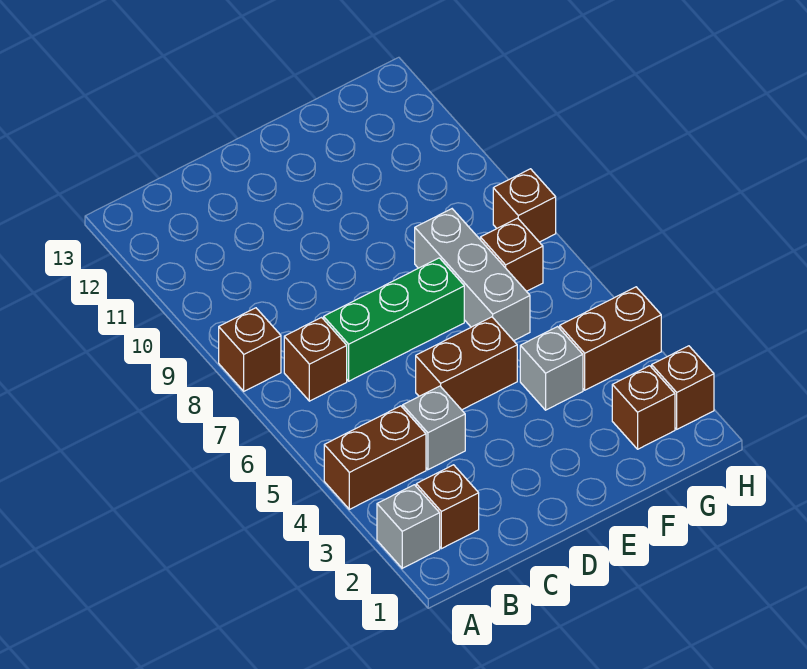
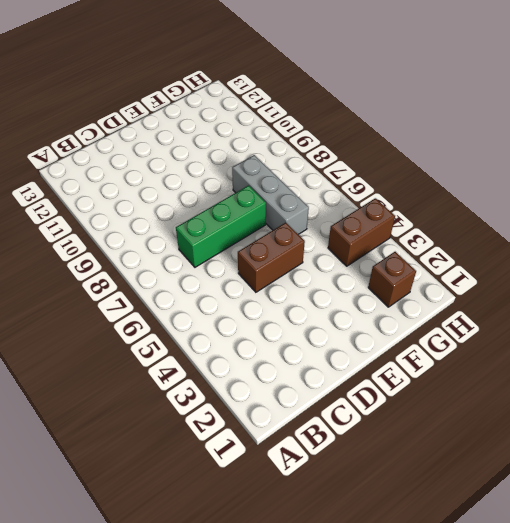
none -> grey 1x1 brick [377,485,440,568]
none -> brown 1x2 brick [324,406,426,509]
none -> brown 1x1 brick [219,308,281,391]

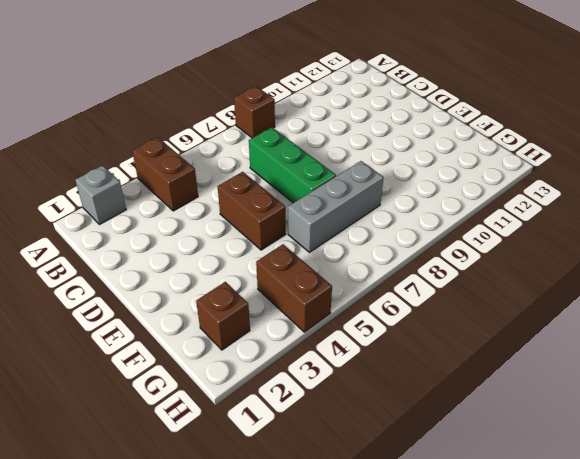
none -> brown 1x1 brick [416,465,479,549]
none -> brown 1x1 brick [284,318,347,401]
none -> grey 1x1 brick [403,386,465,470]

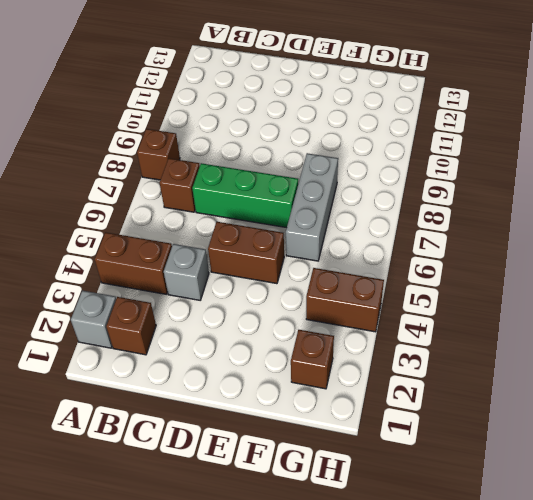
none -> grey 1x1 brick [520,327,583,410]
none -> brown 1x1 brick [480,218,543,291]
none -> brown 1x1 brick [652,346,714,429]

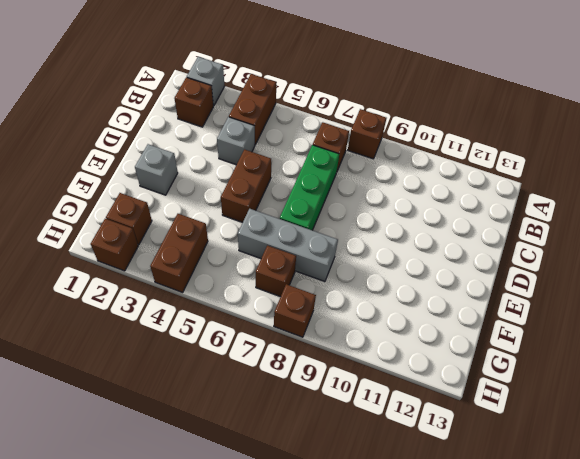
grey 1x1 brick [135,144,178,195] -> grey 1x1 brick moved to [520,327,583,410]

